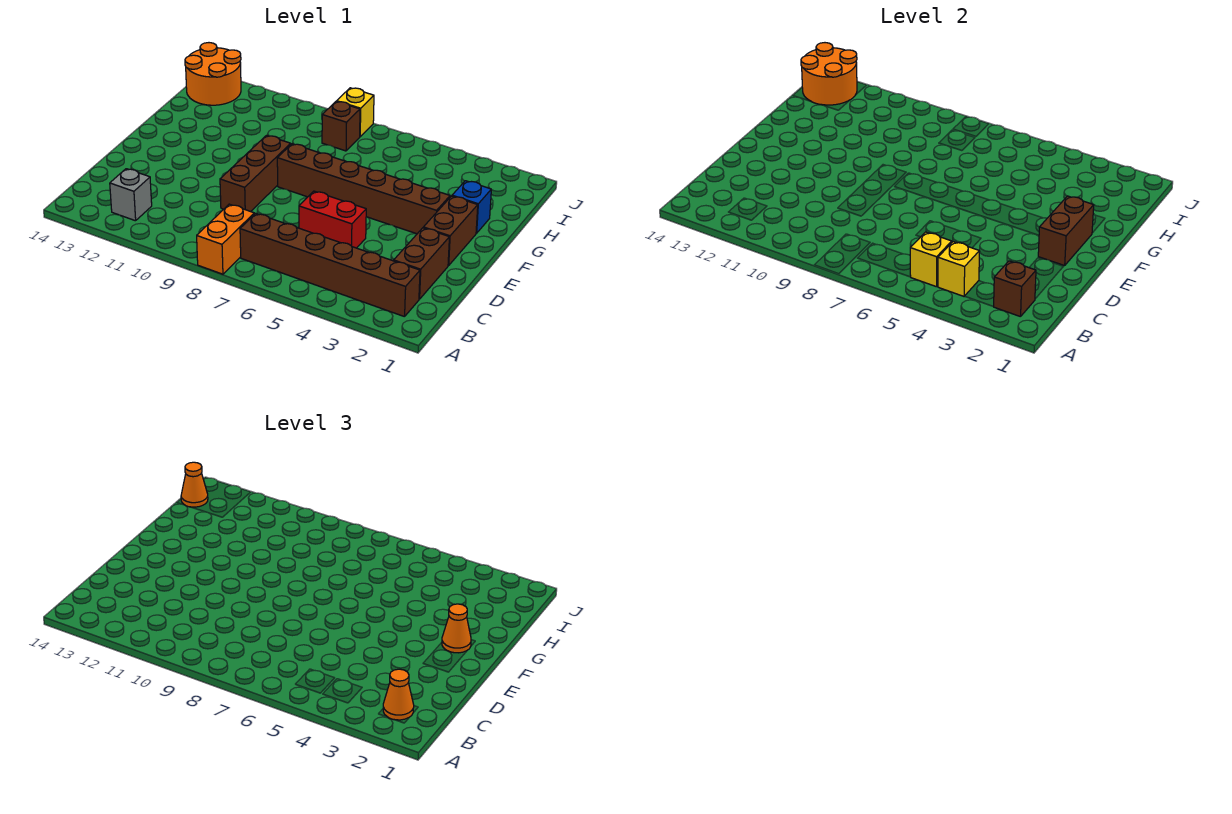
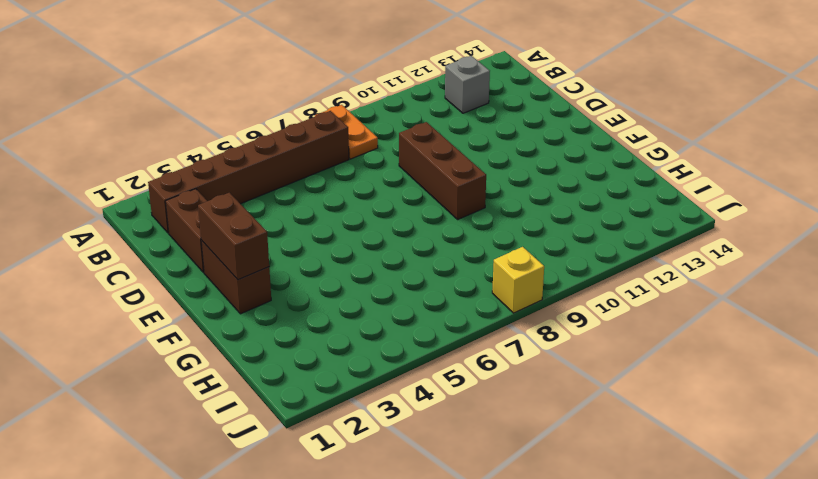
orange 1x2 plate [315,105,378,159] -> orange 1x2 brick [197,204,254,274]
none -> red 1x2 brick [299,191,366,248]
none -> brown 1x6 brick [277,144,450,234]
none -> blue 1x1 brick [452,181,491,233]

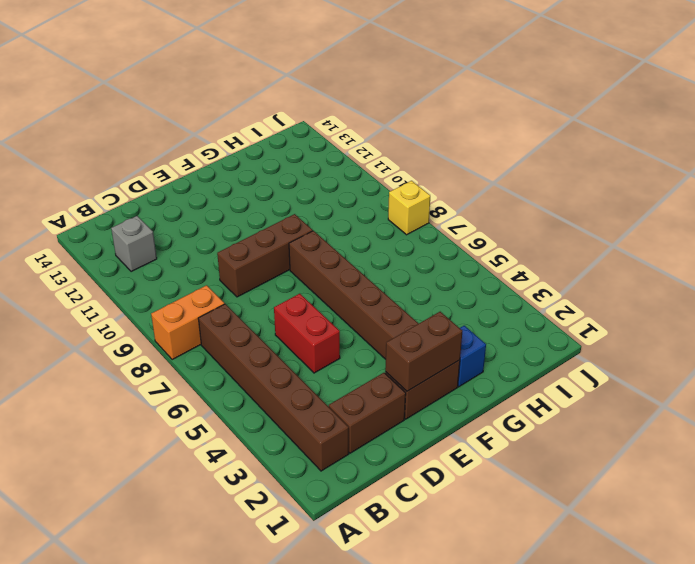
none -> brown 1x1 brick [322,101,360,151]
none -> orange 2x2 round brick [185,43,241,105]
none -> brown 1x1 brick [993,261,1036,317]

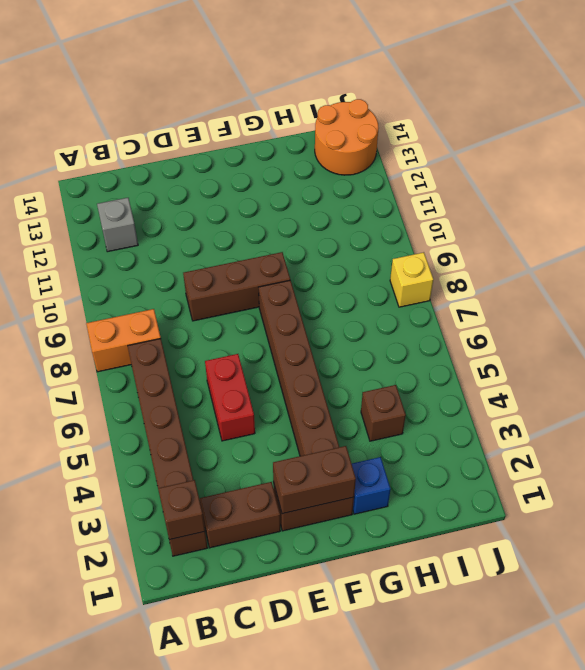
brown 1x1 brick [361,385,406,441] -> brown 1x1 brick moved to [322,101,360,151]
none -> yellow 1x1 brick [938,242,979,296]
none -> yellow 1x1 brick [910,232,952,287]
none -> orange 2x2 round brick [801,43,857,105]

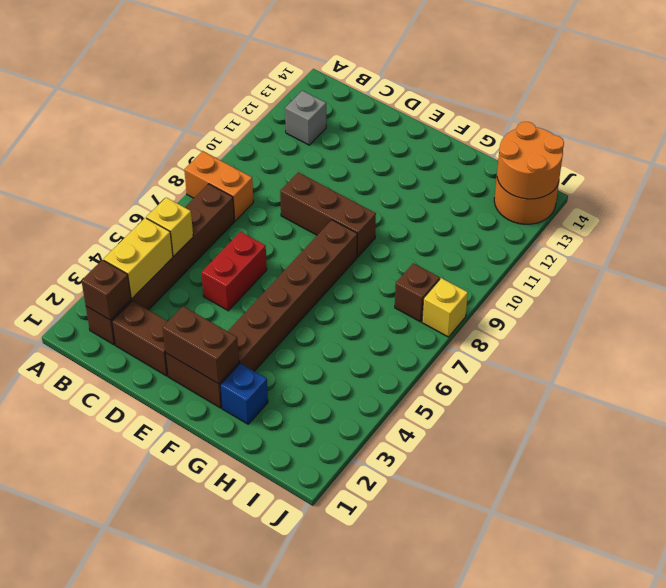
yellow 1x2 brick [103,218,173,298] -> yellow 1x1 brick [938,242,979,296]
none -> orange 1x1 cone [383,669,414,720]
none -> orange 1x1 cone [442,604,471,653]
none -> orange 1x1 cone [181,462,208,507]

